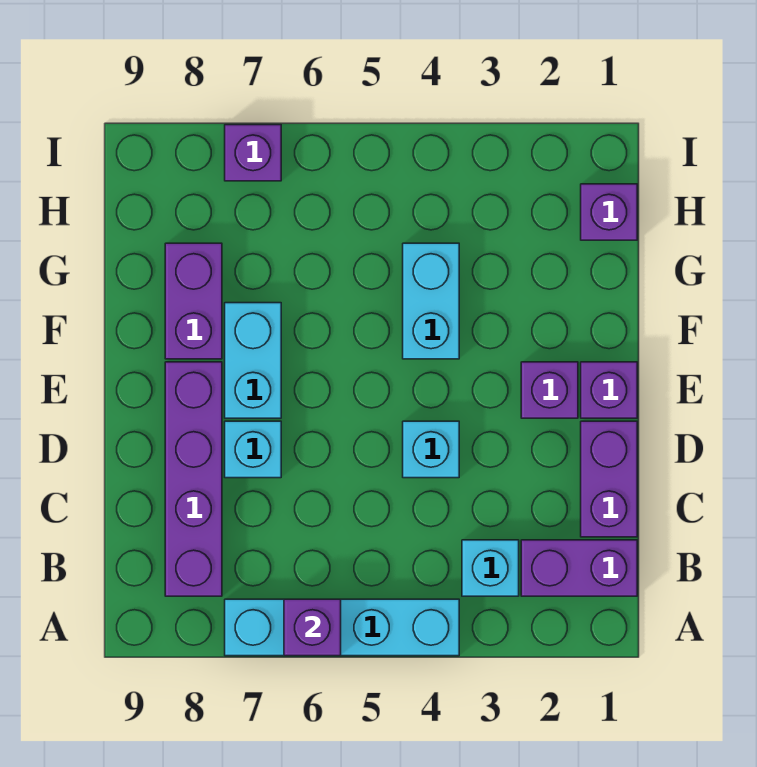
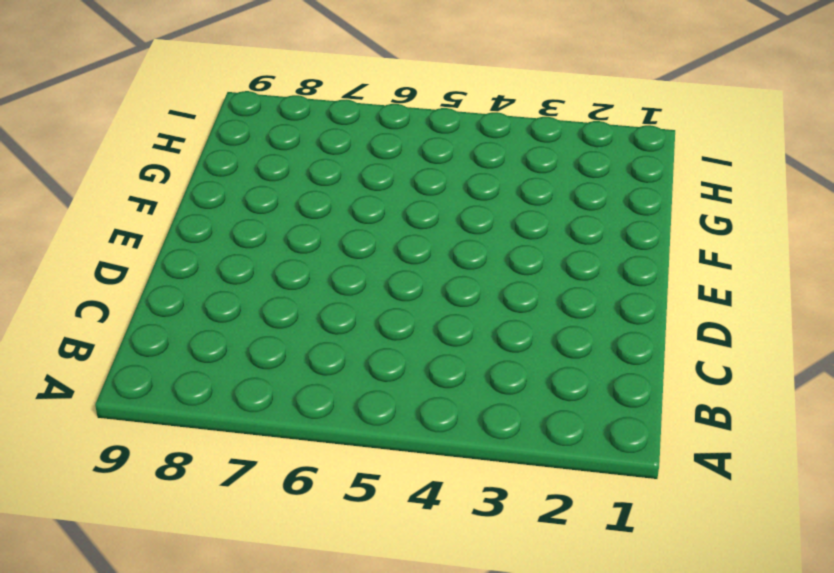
none -> cyan 1x4 brick [225,599,459,656]
none -> purple 1x2 brick [521,540,637,596]
none -> cyan 1x1 brick [462,540,519,596]

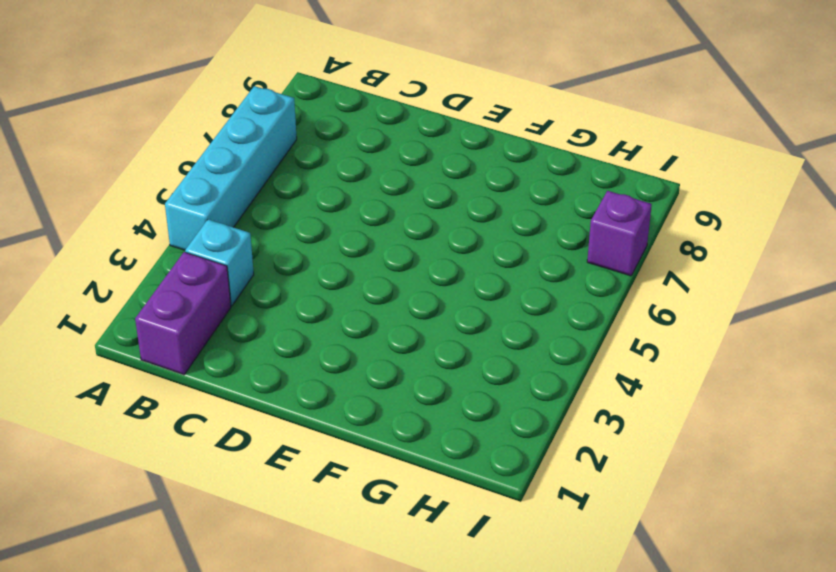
none -> purple 1x4 brick [165,362,222,596]
none -> purple 1x2 brick [581,421,637,537]
none -> cyan 1x1 brick [403,421,459,478]

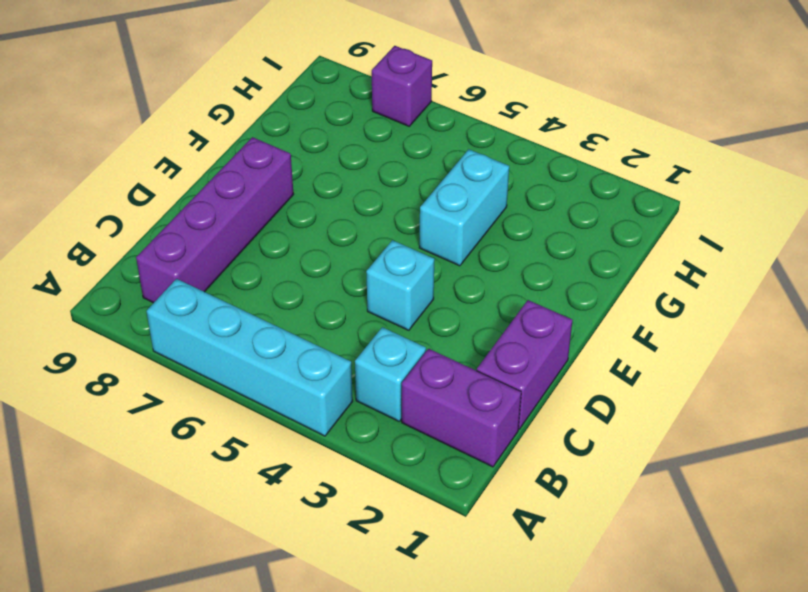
none -> cyan 1x1 brick [225,421,281,478]
none -> purple 1x1 brick [581,362,637,418]
none -> purple 1x1 brick [521,362,578,418]

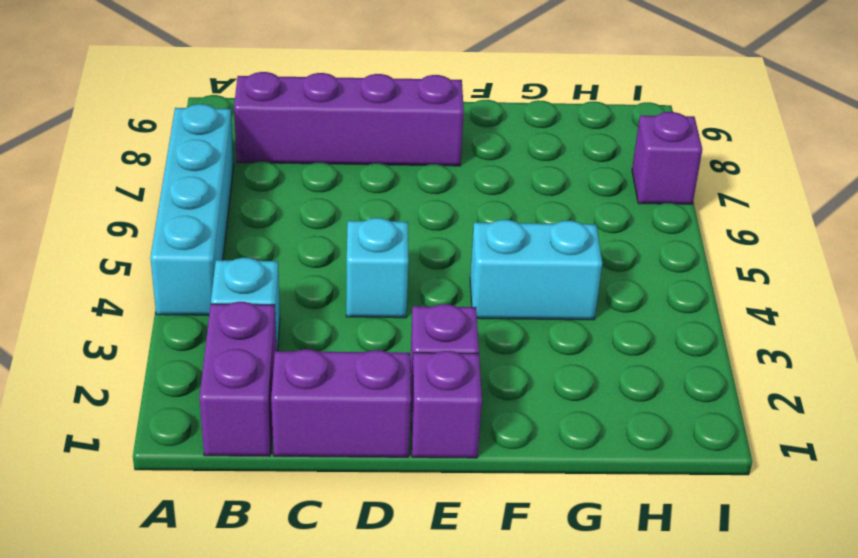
none -> cyan 1x1 brick [225,421,281,478]
none -> cyan 1x2 brick [225,303,281,418]
none -> purple 1x2 brick [165,243,222,359]

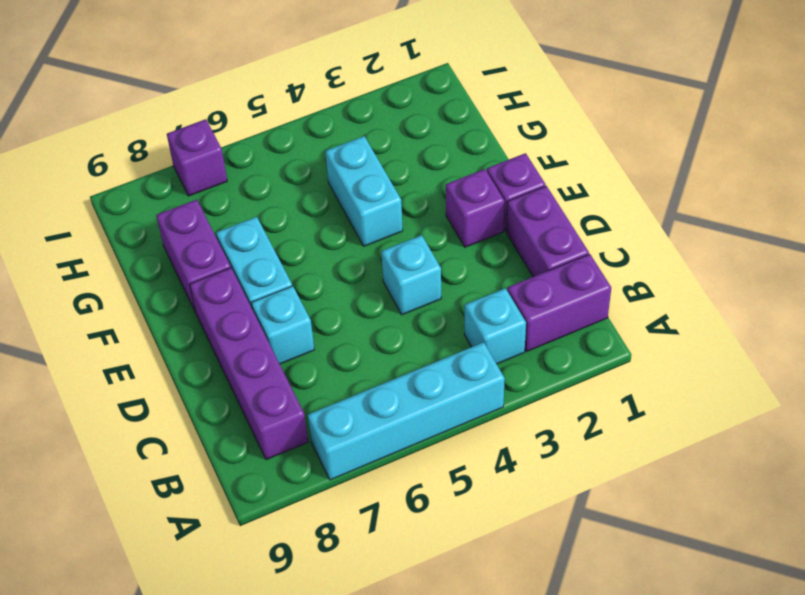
none -> purple 1x1 brick [581,184,637,240]
none -> purple 1x1 brick [284,599,341,656]

